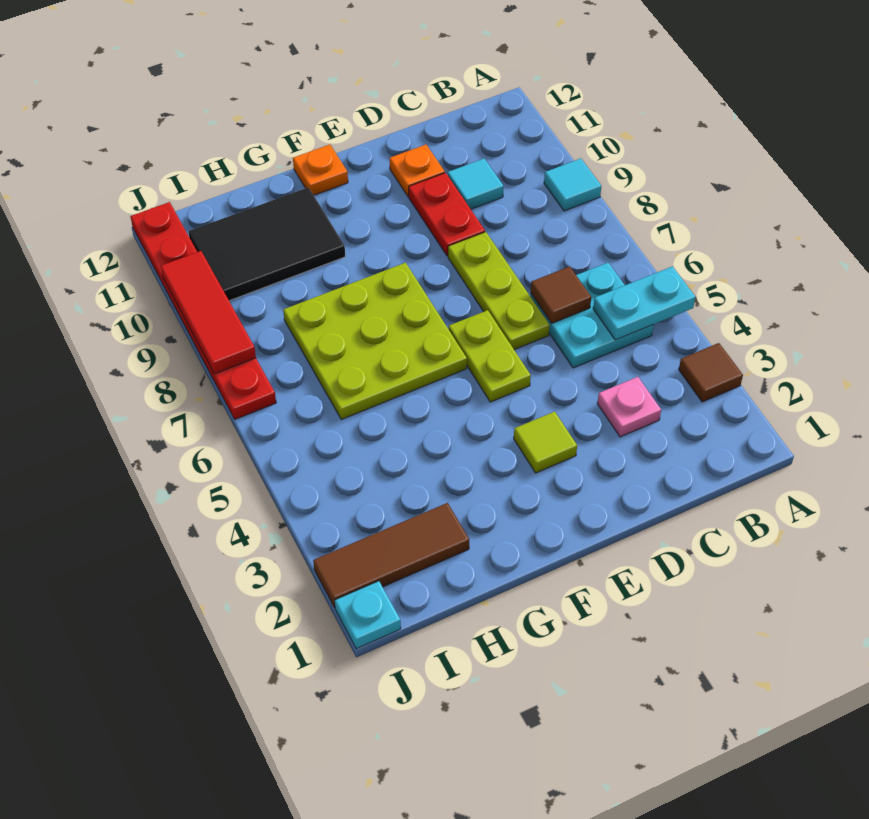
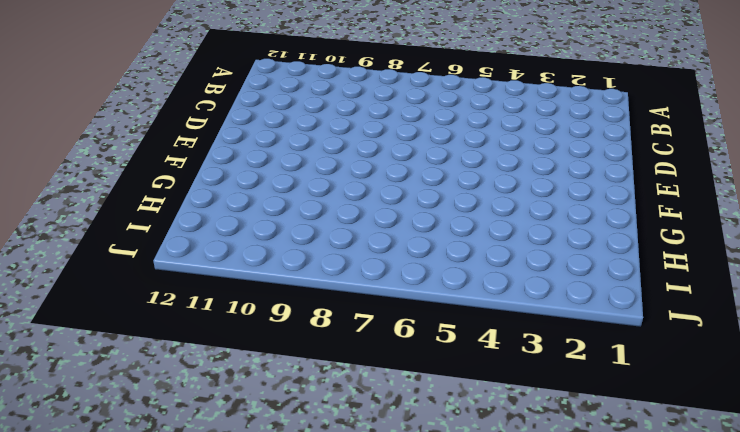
none -> brown 1x1 tile [679,343,743,402]
none -> cyan 1x1 tile [544,159,601,211]
none -> cyan 2x2 plate [530,263,653,368]

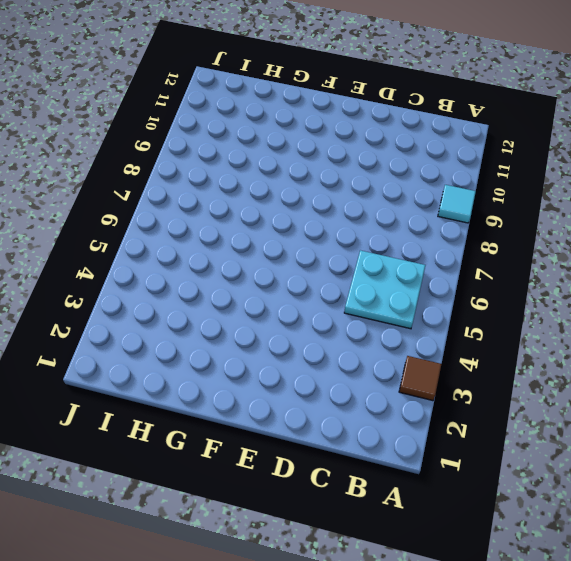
none -> pink 1x1 plate [597,377,661,437]
none -> cyan 1x1 tile [448,159,504,209]
none -> lime 1x3 plate [448,232,550,350]

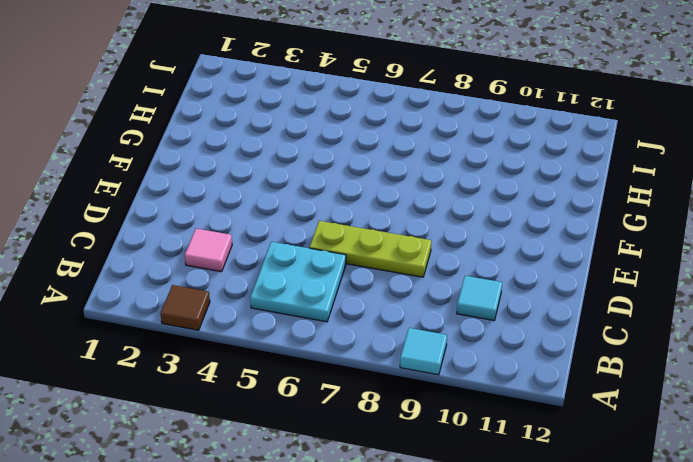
pink 1x1 tile [185,229,232,272] -> pink 1x1 plate [597,377,661,437]
none -> red 1x2 plate [409,173,485,256]
none -> orange 1x1 plate [389,145,445,196]
none -> lime 1x1 tile [514,412,577,473]

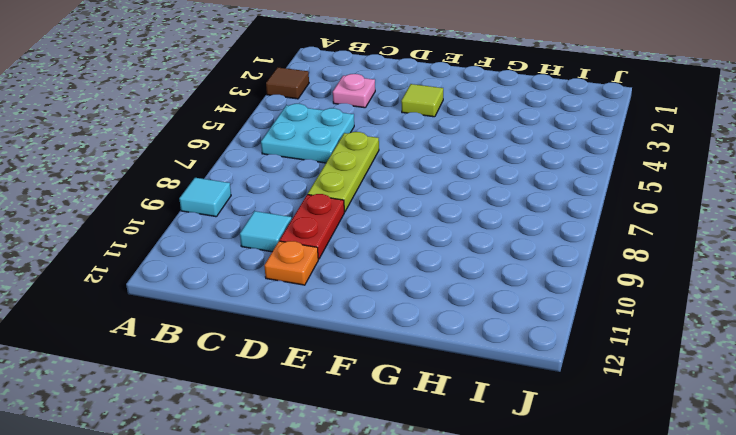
none -> lime 1x2 plate [449,310,531,402]
none -> lime 3x3 plate [283,263,467,419]
none -> orange 1x1 plate [293,145,348,195]

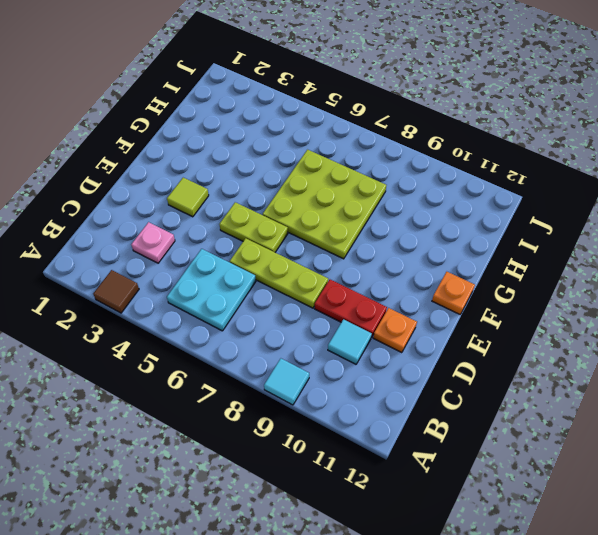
none -> black 2x3 tile [188,187,345,301]
none -> brown 1x3 tile [313,503,469,608]
none -> cyan 1x1 plate [335,581,401,649]

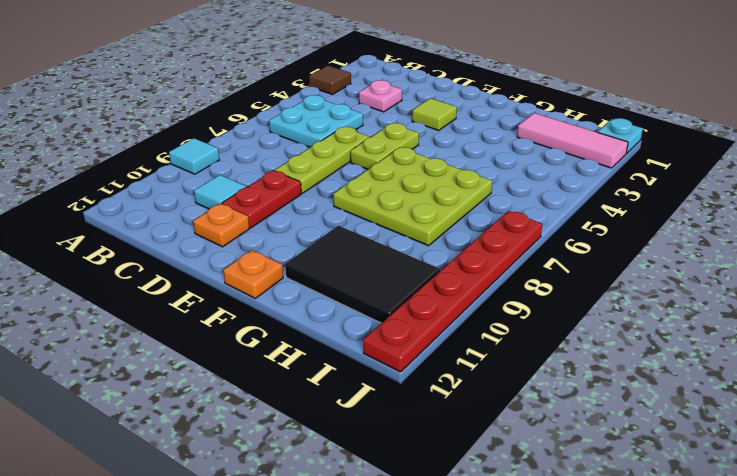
pink 1x3 tile [517,113,628,168] -> brown 1x3 tile [313,503,469,608]
none -> cyan 1x2 plate [593,266,695,340]
none -> brown 1x1 tile [531,266,591,323]
none -> red 1x3 tile [161,251,256,374]

